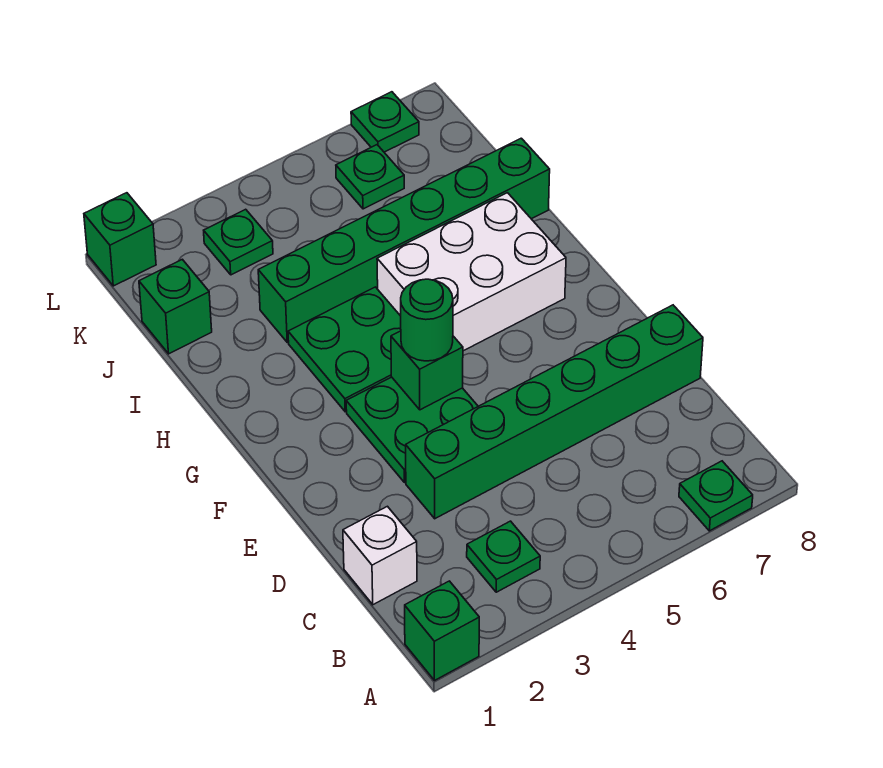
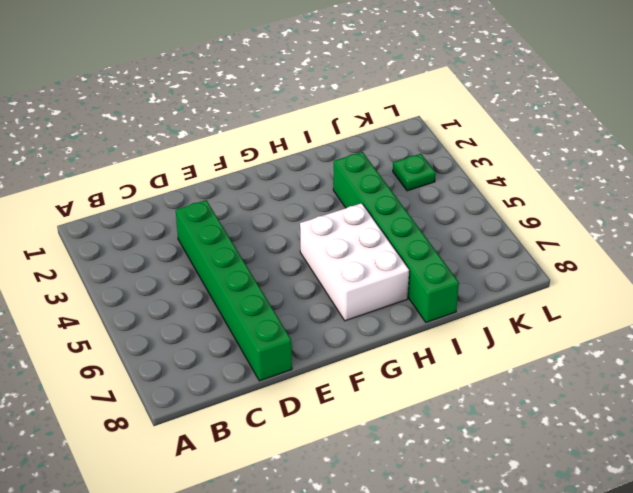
none -> green 1x1 brick [405,581,479,681]
none -> green 1x1 plate [679,461,753,531]
none -> green 1x1 plate [467,521,540,592]

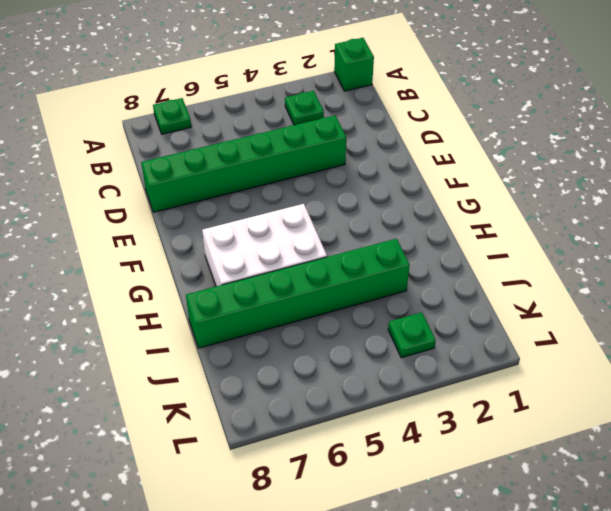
none -> white 1x1 brick [343,506,417,605]
none -> green 2x2 plate [346,377,478,482]
none -> green 2x2 plate [288,287,401,412]

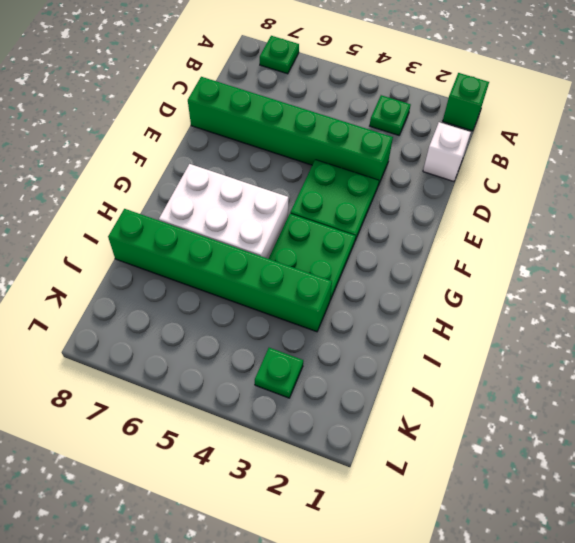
none -> green 1x1 brick [139,259,212,354]
none -> green 1x1 plate [336,145,404,209]
none -> green 1x1 brick [84,193,156,286]

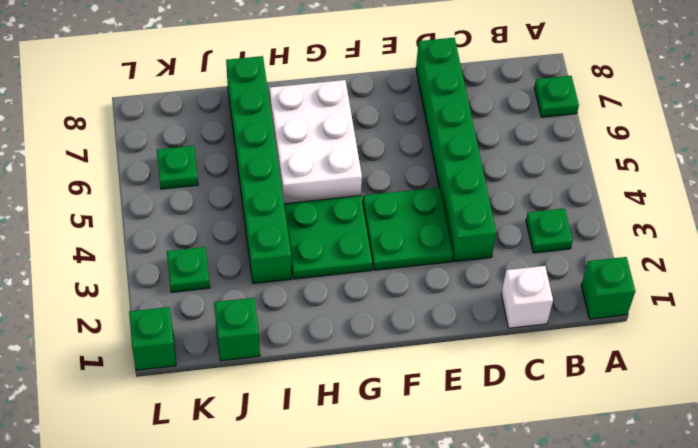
none -> green 1x1 plate [351,92,419,152]
none -> green 1x1 brick [391,331,463,410]
none -> green 1x1 round brick [401,279,453,361]

